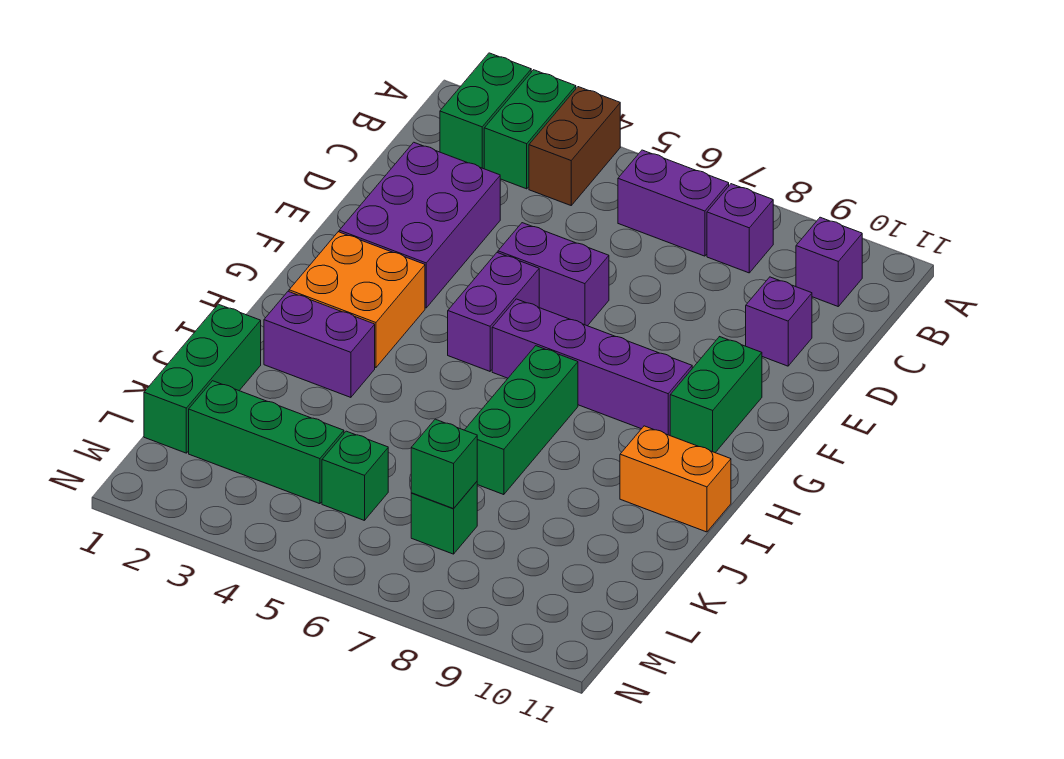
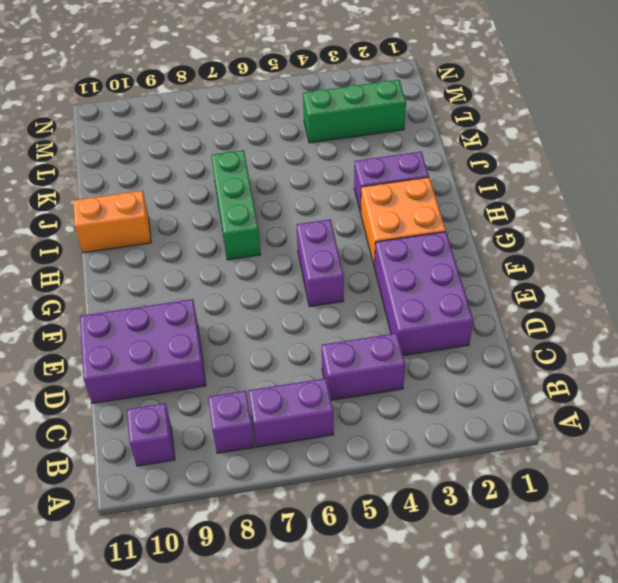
purple 1x2 brick [322,333,405,400] -> purple 1x2 brick moved to [498,223,609,326]
purple 2x3 brick [80,299,206,403] -> purple 1x1 brick [746,277,812,366]
none -> green 1x2 brick [440,53,531,169]
none -> green 1x2 brick [484,70,576,189]
none -> brown 1x2 brick [529,87,620,205]

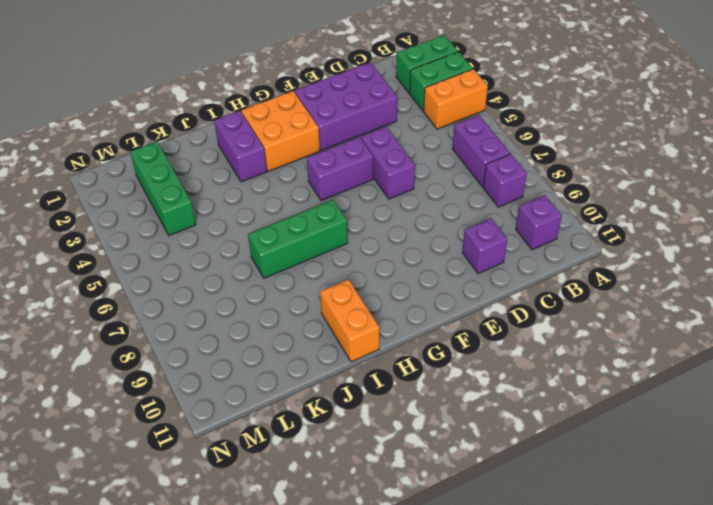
orange 1x2 brick [424,69,488,129] -> brown 1x2 brick [529,87,620,205]
none -> green 1x2 brick [670,337,762,453]
none -> purple 1x4 brick [492,299,692,435]
none -> green 1x3 brick [144,304,261,453]

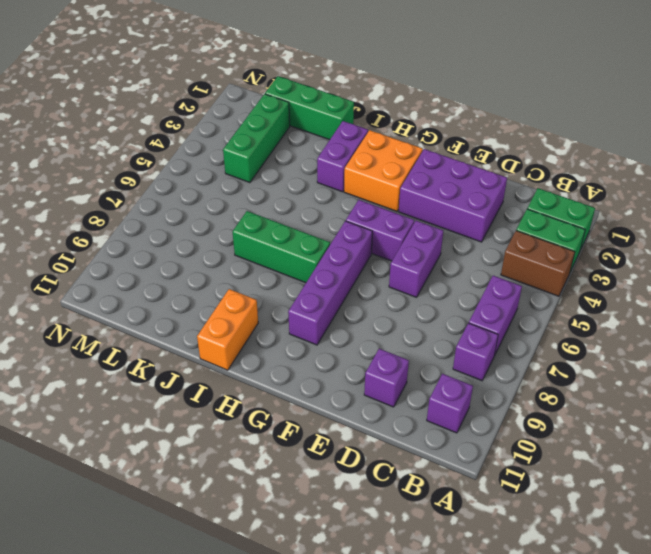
none -> green 1x2 brick [670,337,762,453]
none -> green 1x1 brick [322,431,388,521]
none -> green 1x1 brick [411,482,477,554]

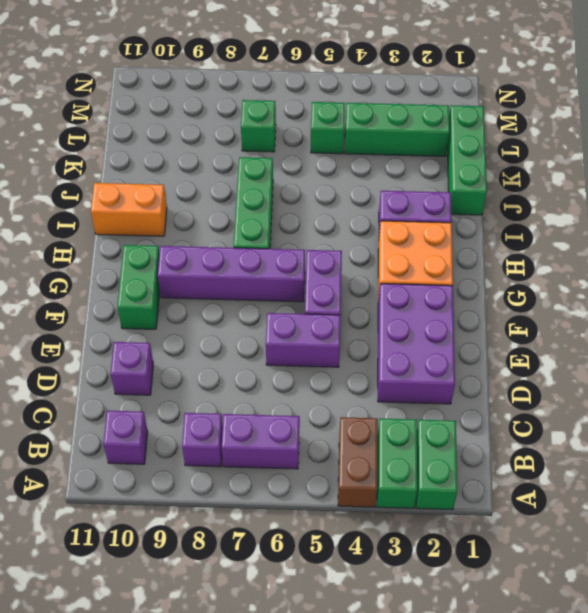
none -> green 1x1 brick [411,419,477,509]

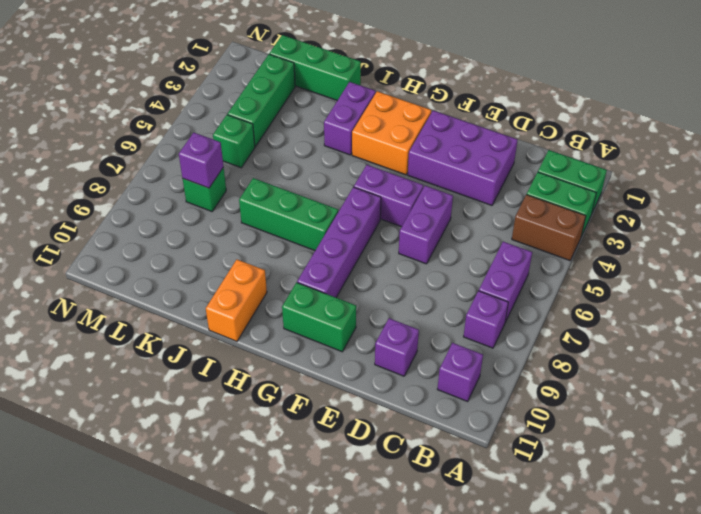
purple 1x1 brick [179,133,224,188] -> green 1x1 brick [411,419,477,509]

